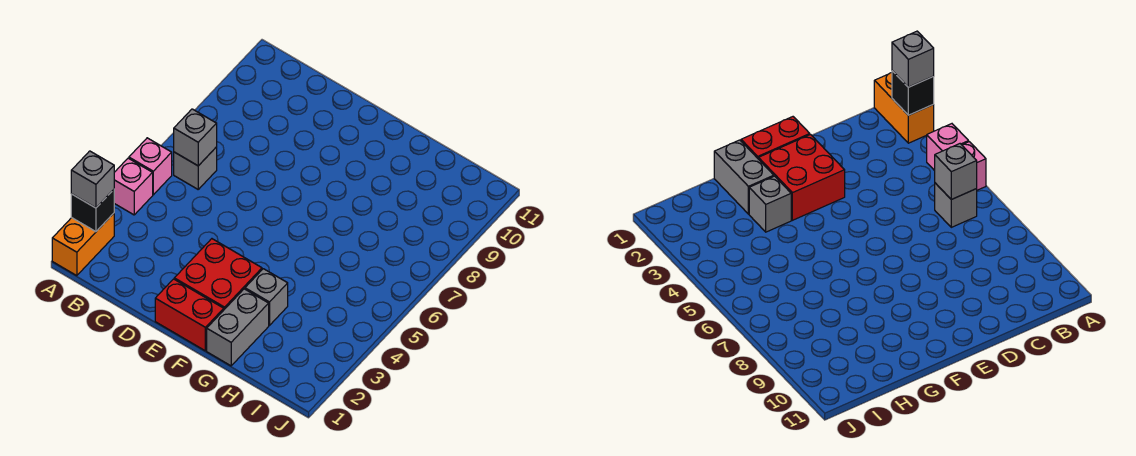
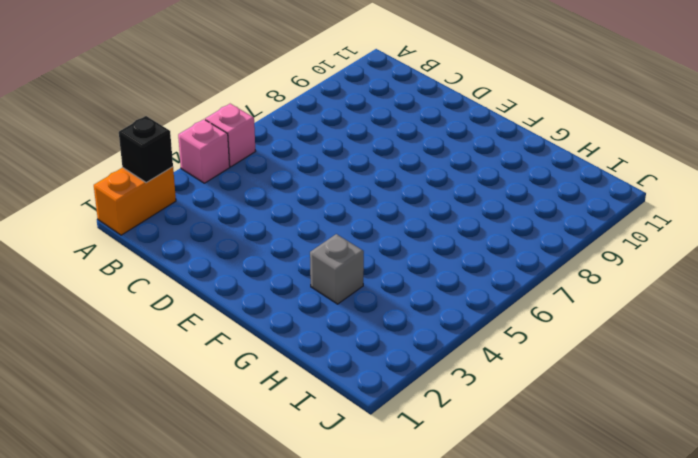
none -> grey 1x1 brick [174,147,217,189]
none -> red 1x2 brick [155,279,224,351]

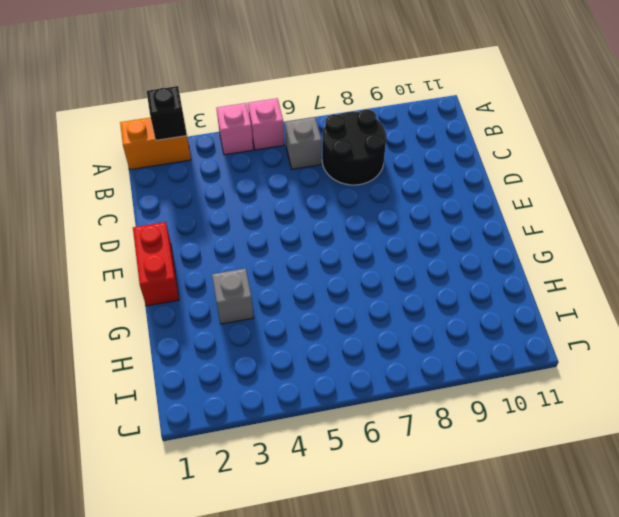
black 2x2 round brick [322,110,386,185] -> none
none -> red 2x2 brick [174,239,262,309]
none -> grey 1x2 brick [207,289,269,366]

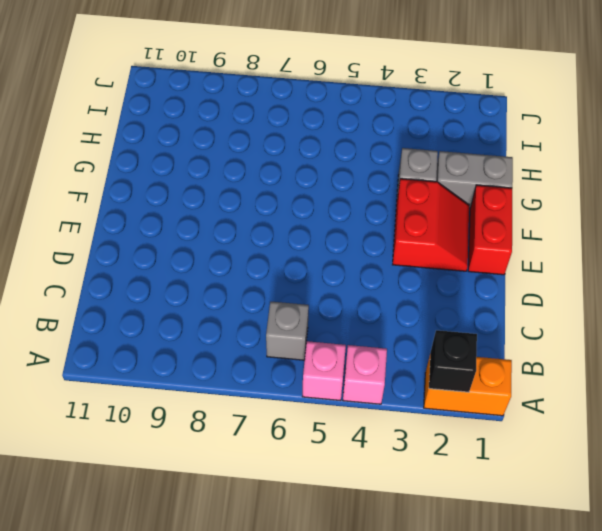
red 2x2 slope [393,179,469,271] -> red 2x2 brick [174,239,262,309]
none -> grey 1x1 brick [174,109,217,166]
none -> grey 1x1 brick [71,151,114,208]

